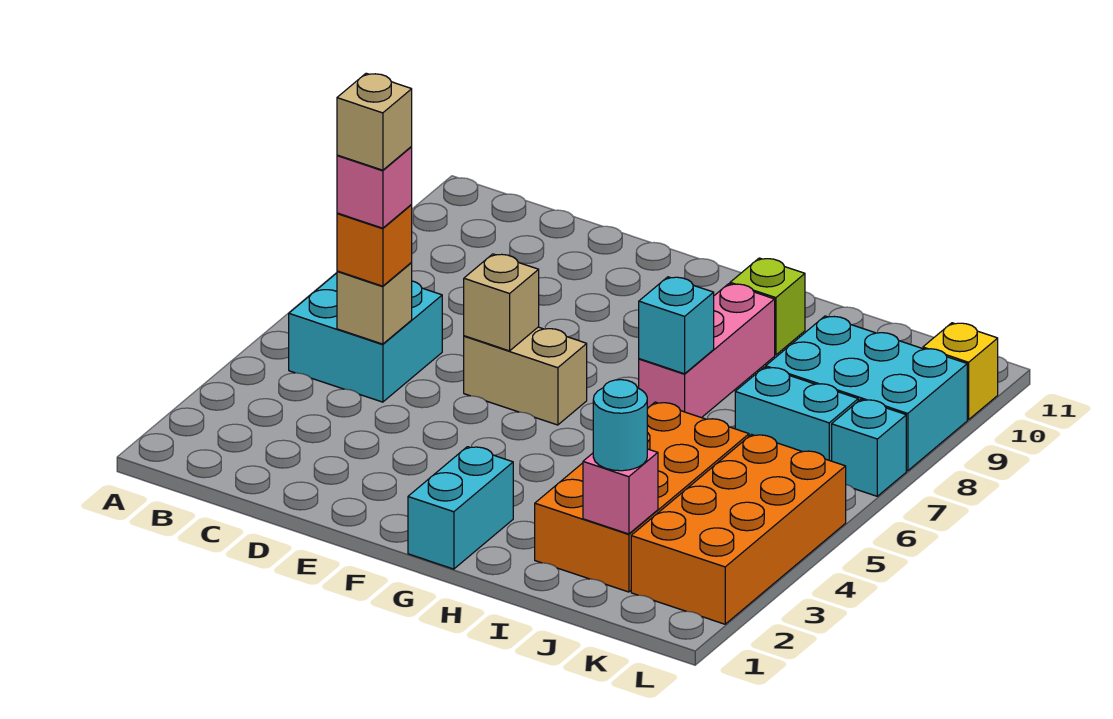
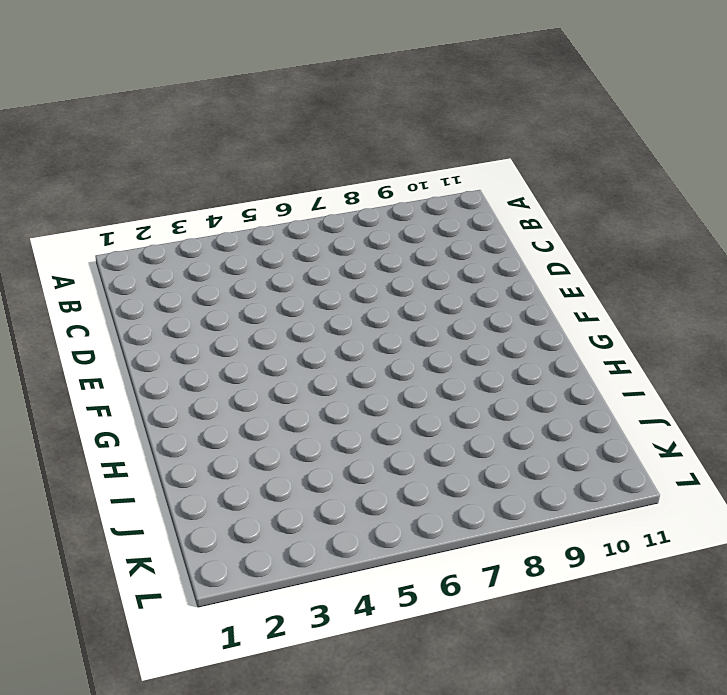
none -> cyan 2x2 brick [289,273,442,402]
none -> tan 1x2 brick [464,327,587,425]
none -> cyan 1x2 brick [408,447,513,569]

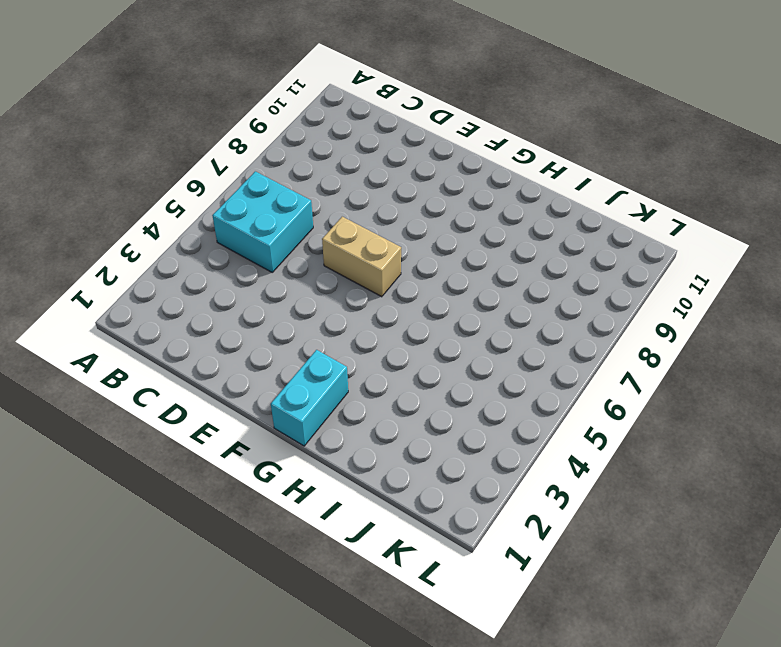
none -> pink 1x3 brick [639,284,775,418]
none -> lime 1x1 brick [730,258,805,355]
none -> orange 2x4 brick [535,402,749,592]

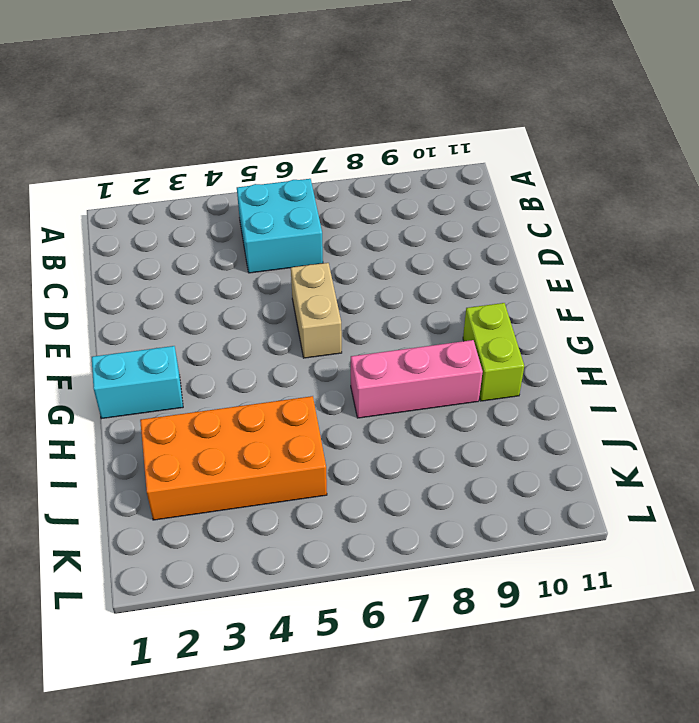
lime 1x2 brick [463,303,524,401] -> lime 1x1 brick [730,258,805,355]
none -> cyan 1x2 brick [735,367,858,461]
none -> cyan 2x3 brick [766,316,967,471]
none -> orange 2x4 brick [631,435,846,624]

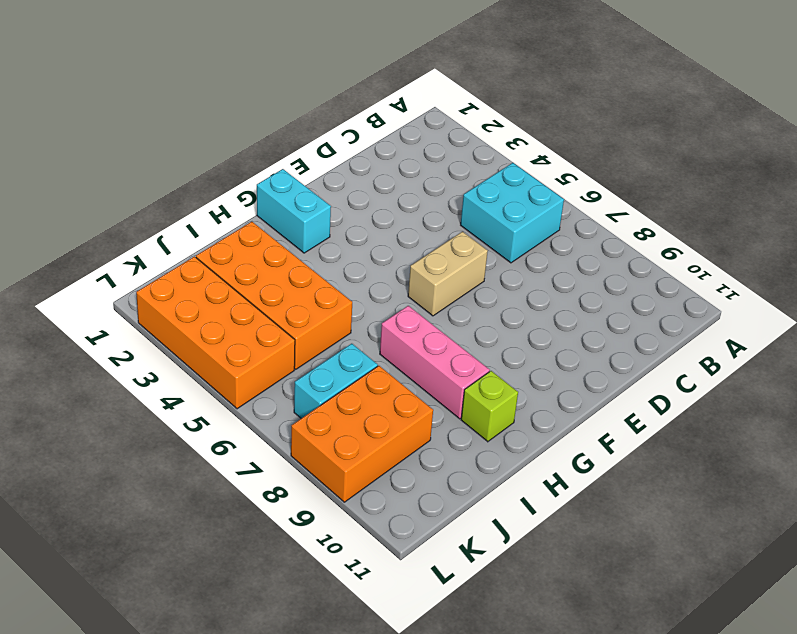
orange 2x3 brick [291,366,433,502] -> cyan 2x3 brick [766,316,967,471]
none -> cyan 1x1 brick [832,399,906,496]
none -> yellow 1x1 brick [923,323,998,420]
none -> tan 1x1 brick [337,263,412,344]

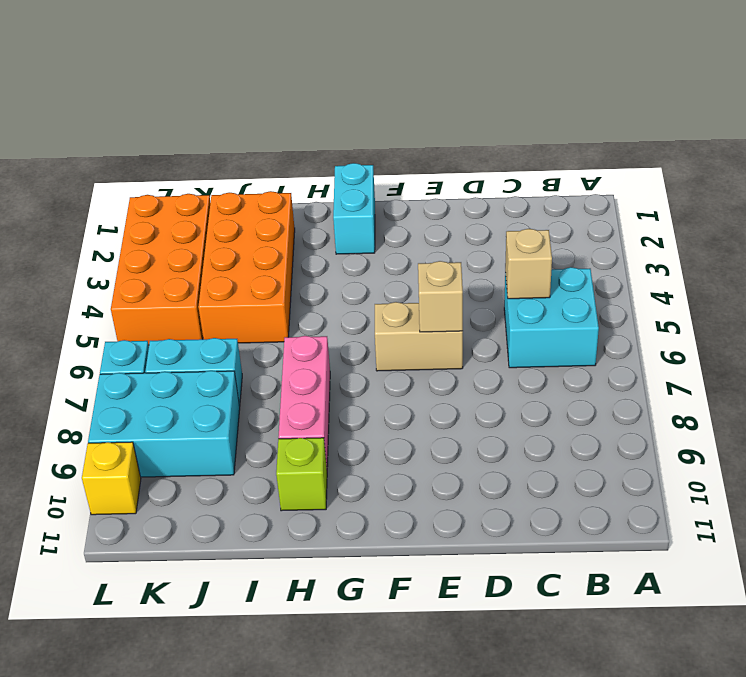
none -> cyan 1x1 brick [639,277,714,374]
none -> pink 1x1 brick [583,449,658,534]
none -> orange 1x1 brick [337,204,412,286]

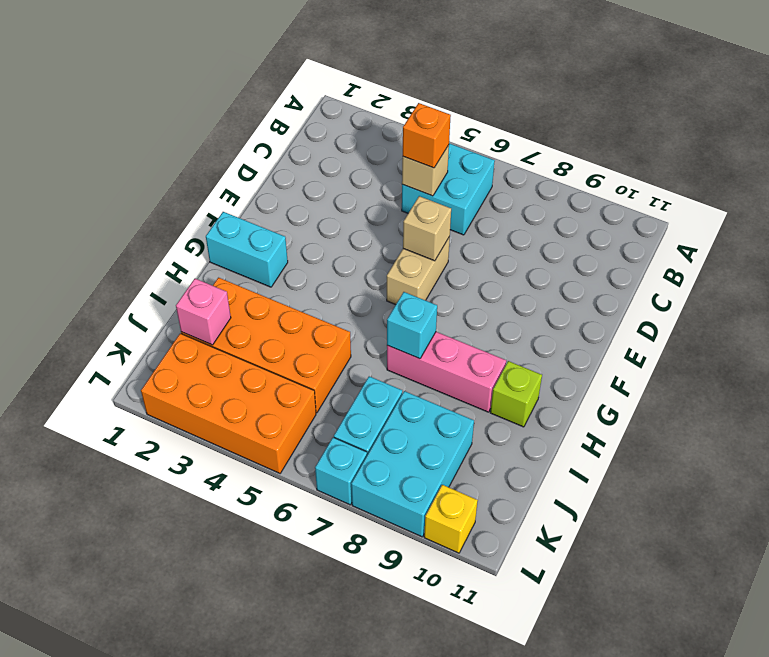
none -> cyan 1x1 round brick [593,380,648,471]
none -> pink 1x1 brick [337,147,412,228]
none -> tan 1x1 brick [337,73,412,170]

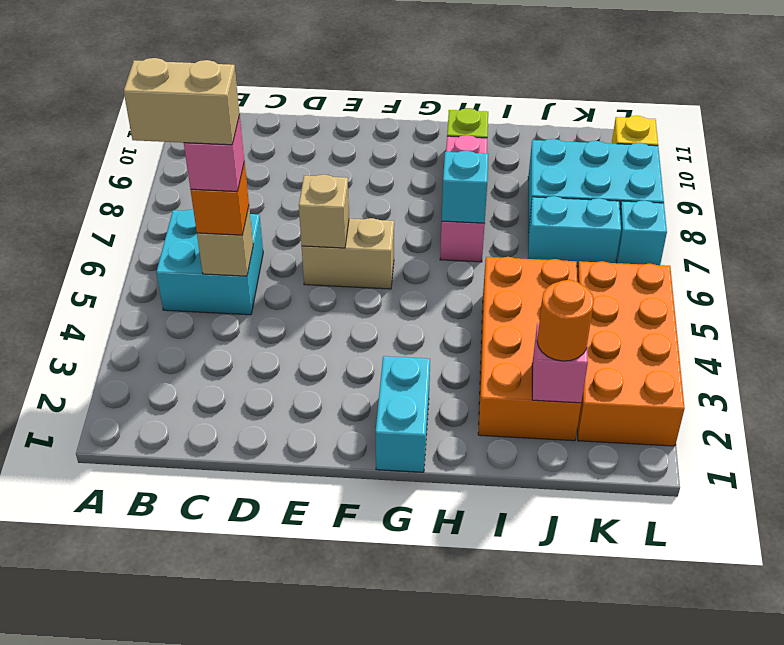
tan 1x2 brick [124,58,240,145] -> tan 1x1 brick [337,73,412,170]
orange 1x1 round brick [537,280,594,361] -> cyan 1x1 round brick [593,380,648,471]

